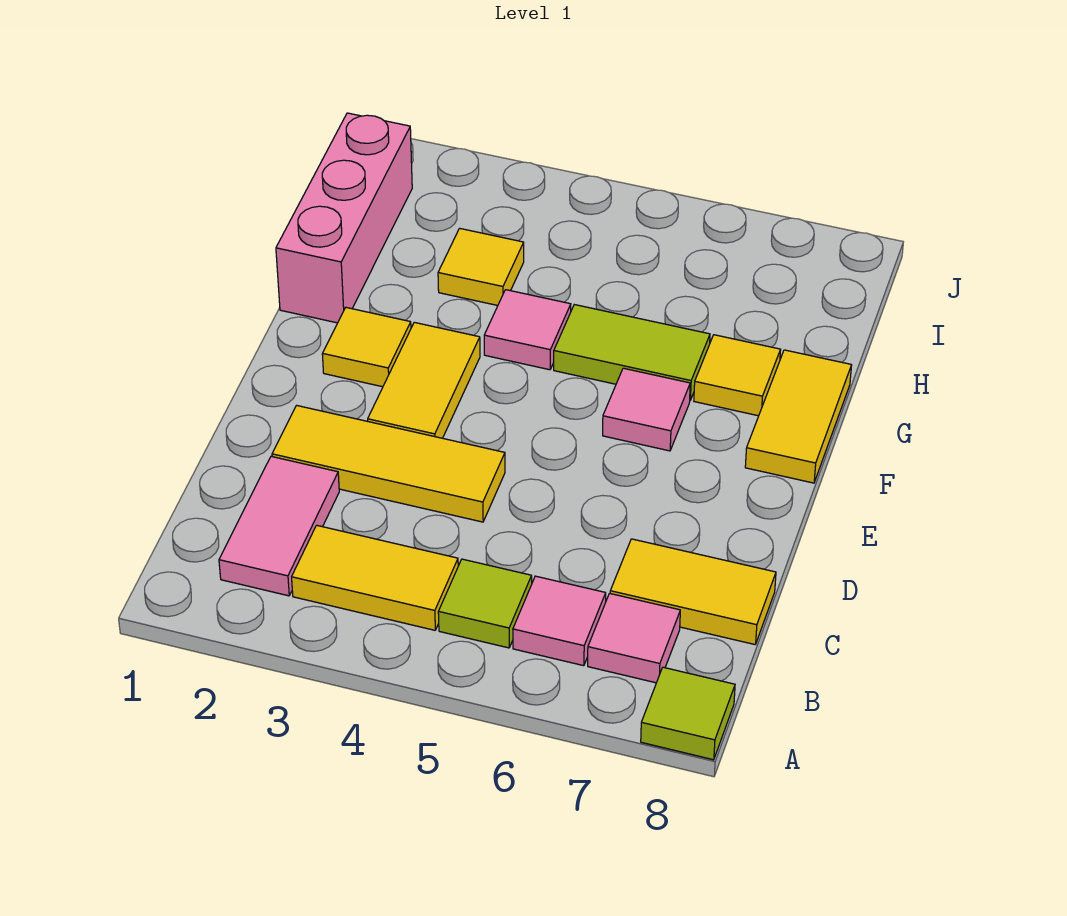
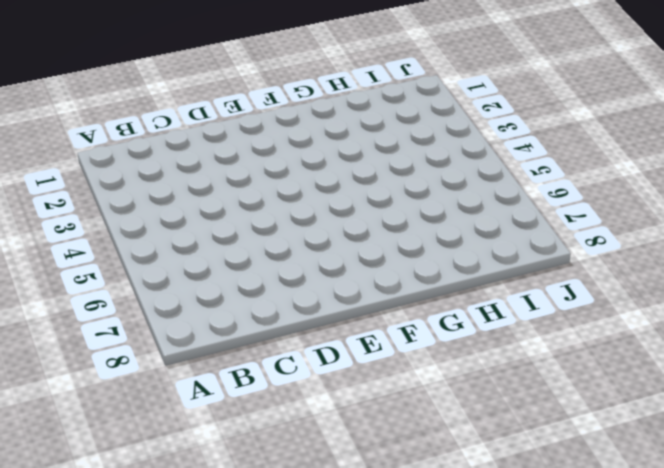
none -> lime 1x1 tile [641,667,735,760]
none -> pink 1x2 tile [219,456,339,596]
none -> yellow 1x2 tile [292,525,458,630]

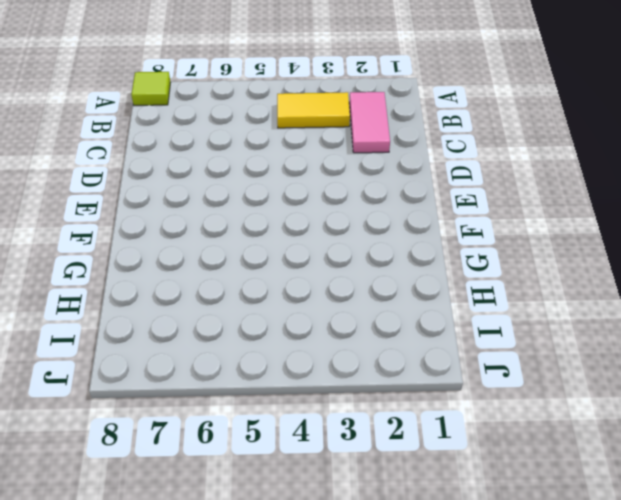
none -> lime 1x1 tile [438,559,532,648]
none -> pink 1x1 tile [513,576,606,666]
none -> pink 1x1 tile [588,593,680,683]

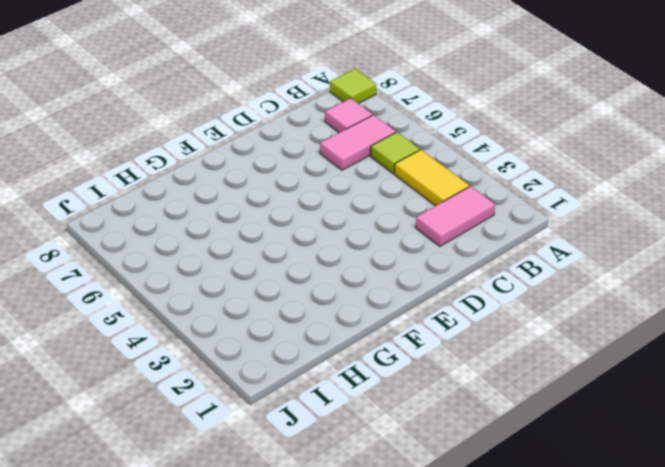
pink 1x2 tile [320,115,396,170] -> pink 1x1 tile [513,576,606,666]
none -> yellow 1x2 tile [610,539,776,644]
none -> yellow 1x3 tile [272,405,505,522]
none -> yellow 1x2 tile [368,322,480,438]

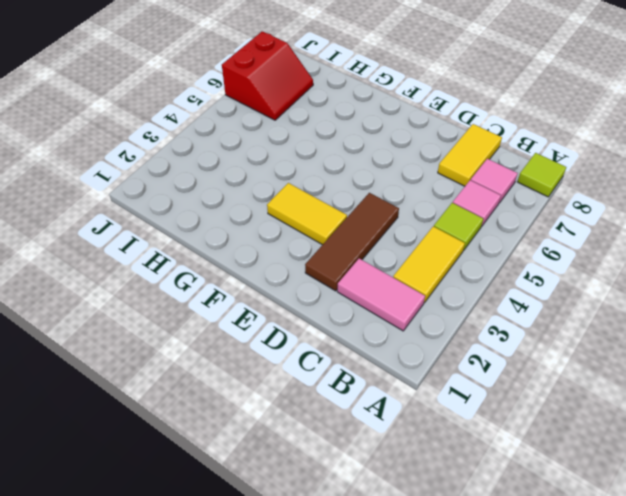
brown 1x3 tile [305,193,399,291] -> yellow 1x3 tile [272,405,505,522]
red 2x2 slope [222,31,313,120] -> none
none -> yellow 1x1 tile [322,308,411,387]
none -> pink 1x1 tile [603,368,690,451]
none -> yellow 1x2 tile [745,350,852,483]

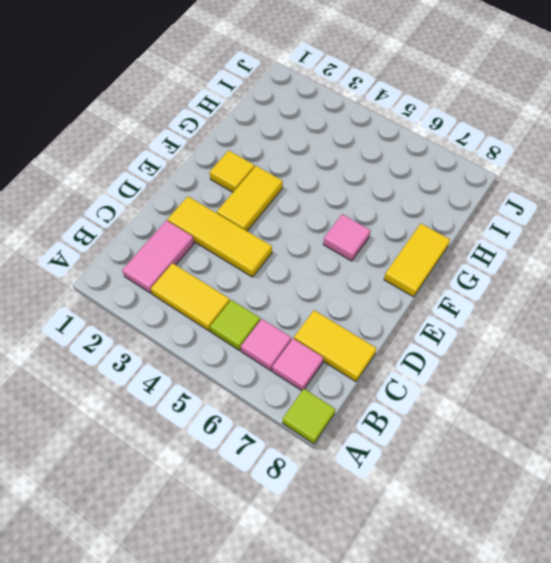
none -> pink 1x3 brick [276,113,412,323]
none -> pink 1x1 tile [484,290,571,370]
none -> lime 1x2 tile [554,305,710,400]

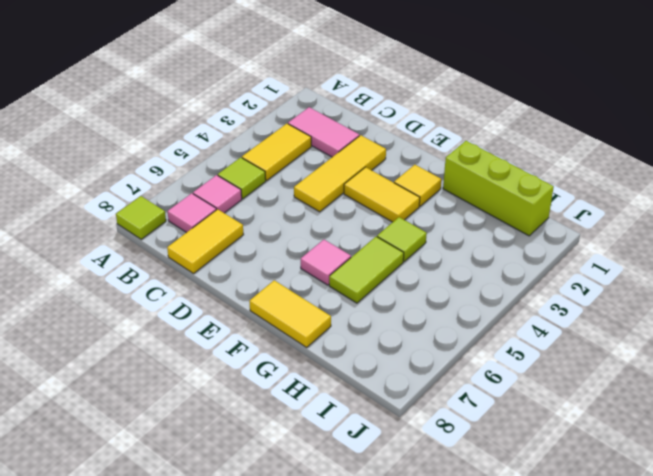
lime 1x3 brick [443,141,554,236] -> pink 1x3 brick [276,113,412,323]
lime 1x1 tile [377,217,427,261] -> pink 1x1 tile [484,290,571,370]
none -> yellow 1x1 tile [694,335,781,416]
none -> yellow 1x1 tile [438,228,524,305]

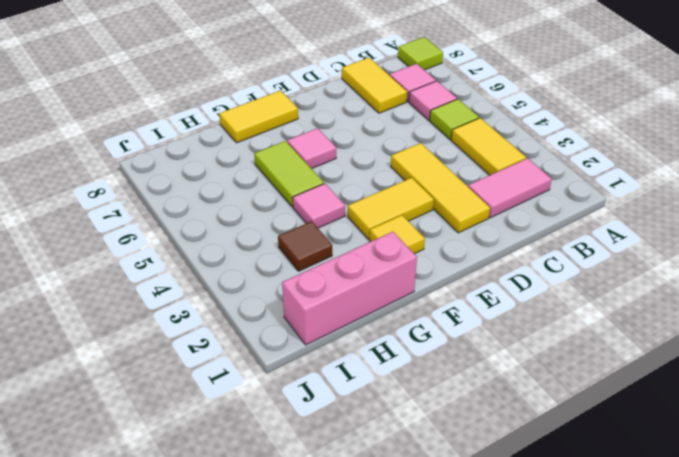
brown 1x1 tile [278,221,332,271] -> yellow 1x1 tile [438,228,524,305]
none -> yellow 1x1 tile [694,335,781,416]

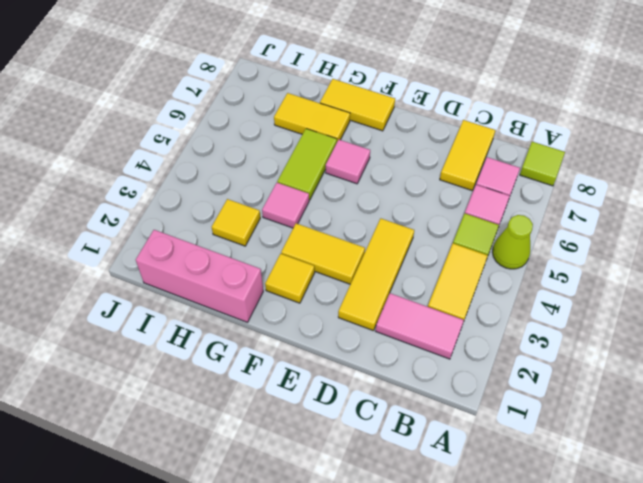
lime 1x1 cone [492,215,533,269] -> none
yellow 1x2 tile [274,93,350,141] -> yellow 1x1 tile [694,335,781,416]

